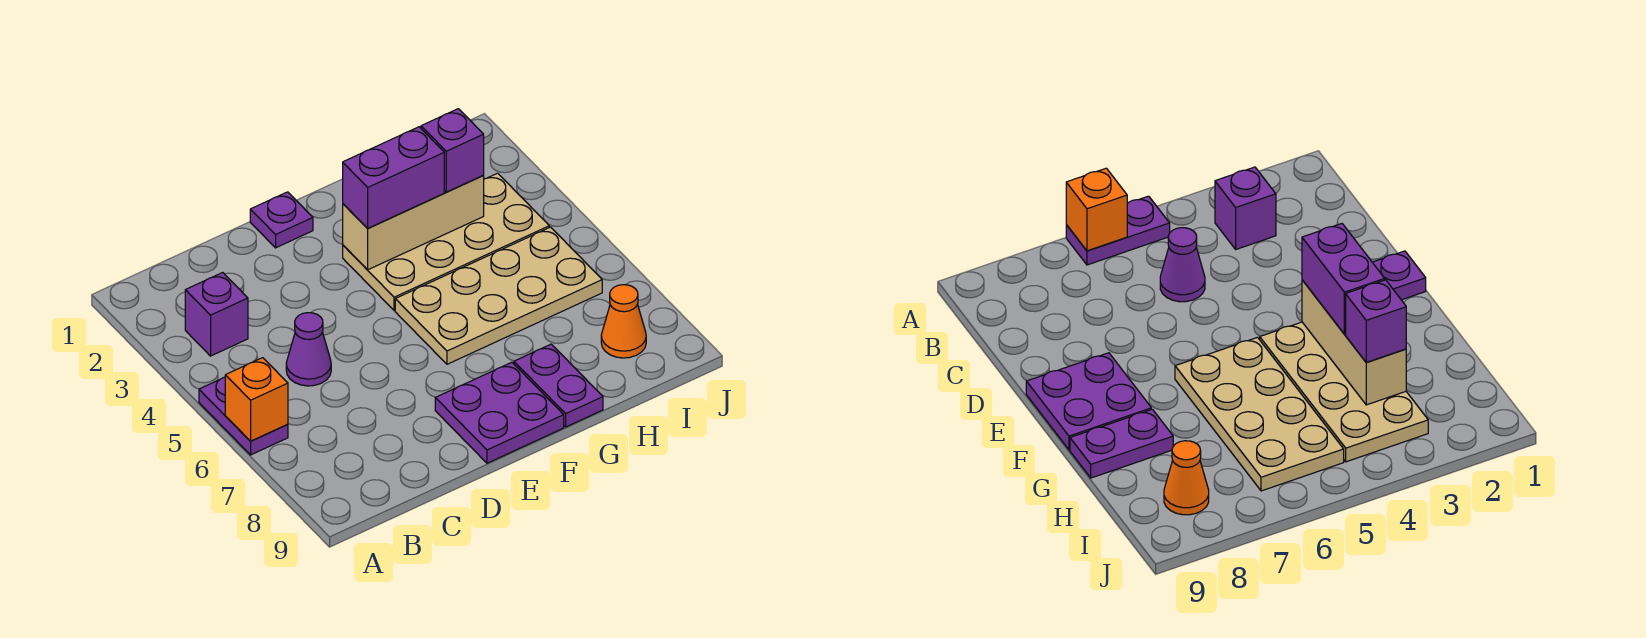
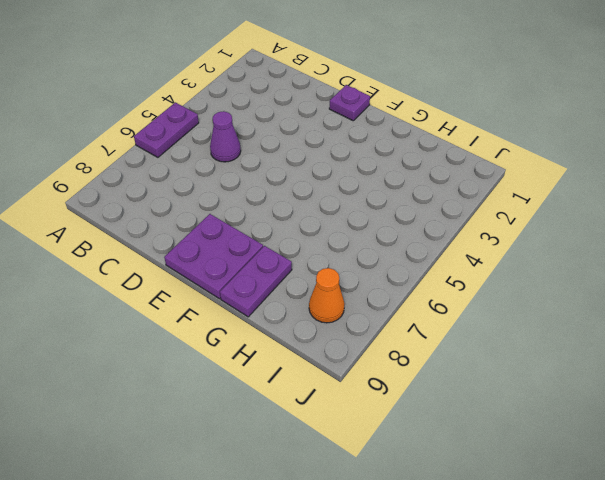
none -> purple 1x1 brick [185,273,248,356]
none -> tan 2x4 plate [343,173,549,311]
none -> tan 2x4 plate [395,227,602,364]

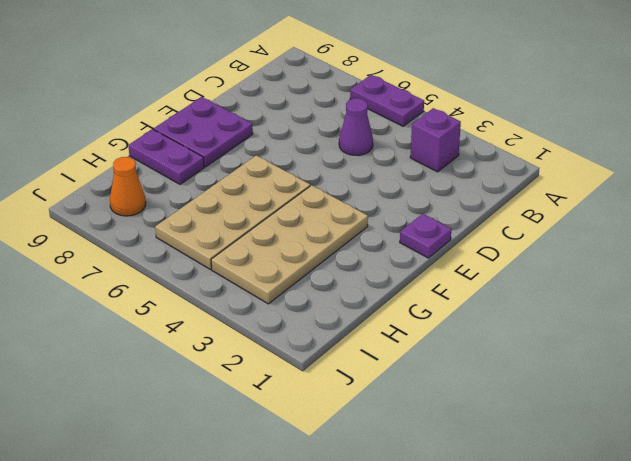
none -> orange 1x1 brick [225,358,288,441]
none -> tan 1x3 brick [343,176,484,270]
none -> purple 1x2 brick [343,127,444,228]

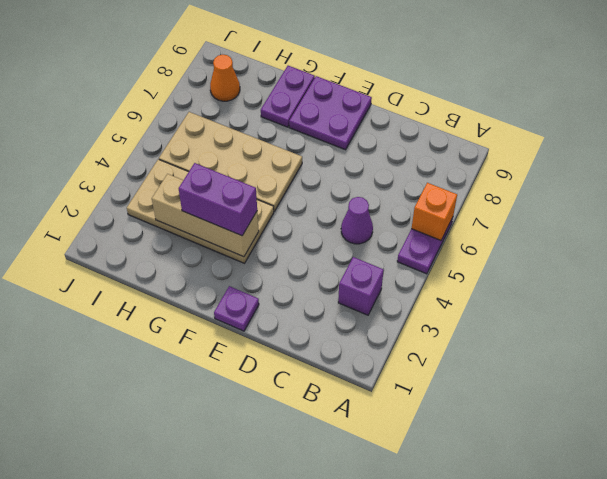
none -> purple 1x1 brick [421,109,484,192]

